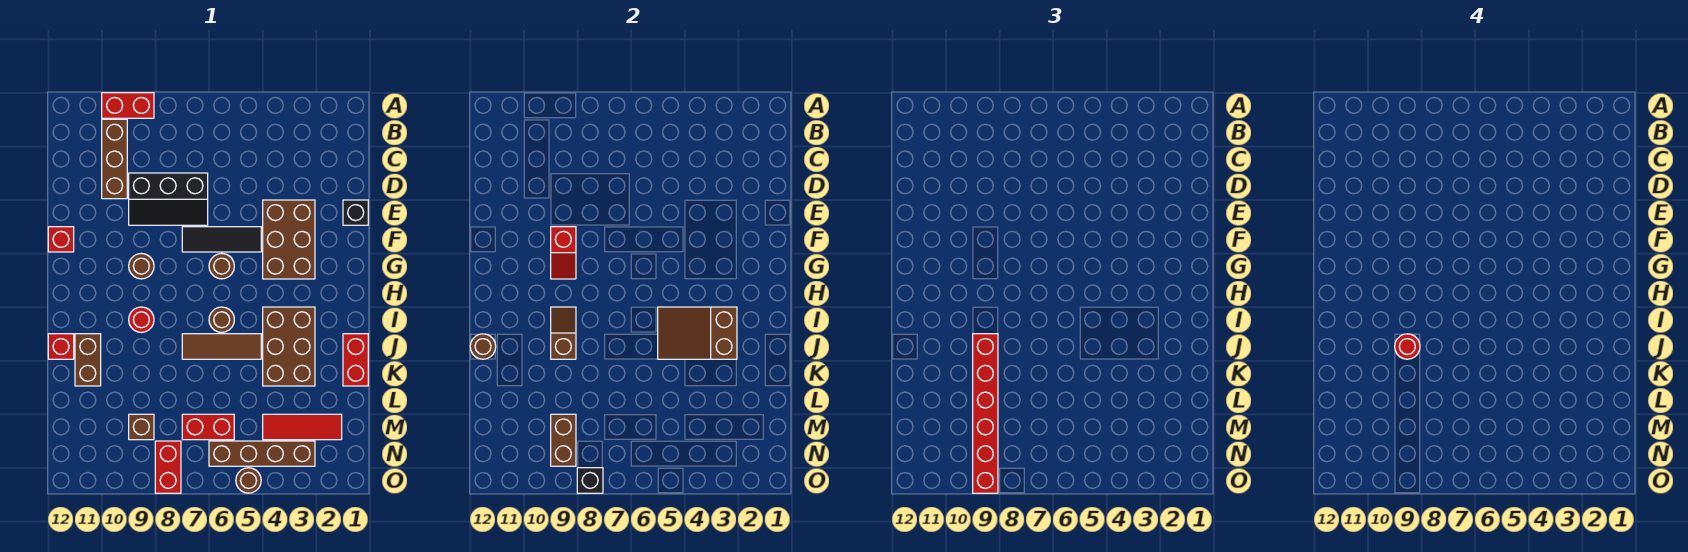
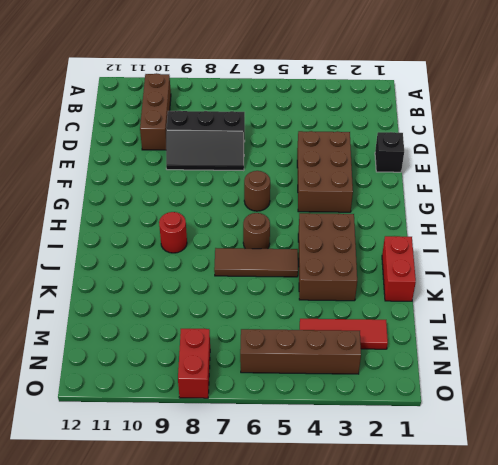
none -> red 1x2 brick [102,93,154,118]
none -> black 1x3 tile [182,227,261,252]
none -> red 1x1 brick [48,227,74,252]
none -> brown 1x1 round brick [129,253,154,279]

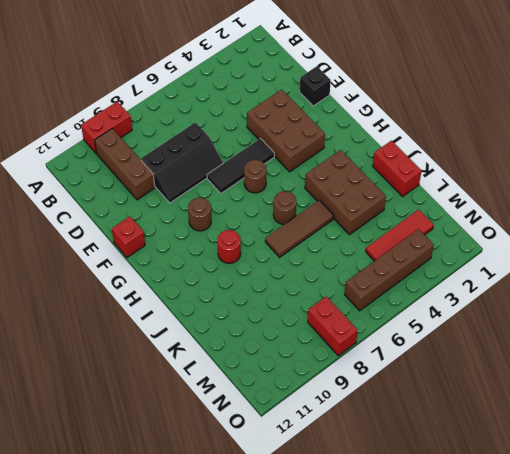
none -> brown 1x2 brick [75,334,101,386]
none -> red 1x1 brick [48,334,74,359]
none -> red 1x2 brick [182,414,234,440]
none -> brown 1x1 brick [129,414,154,440]

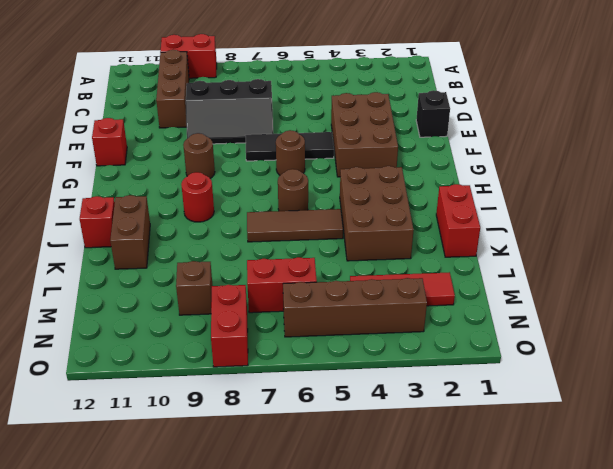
none -> brown 1x1 round brick [236,468,261,493]
none -> red 1x2 slope [551,227,576,279]
none -> brown 2x3 slope [658,307,737,359]
none -> brown 1x2 slope [551,307,576,359]

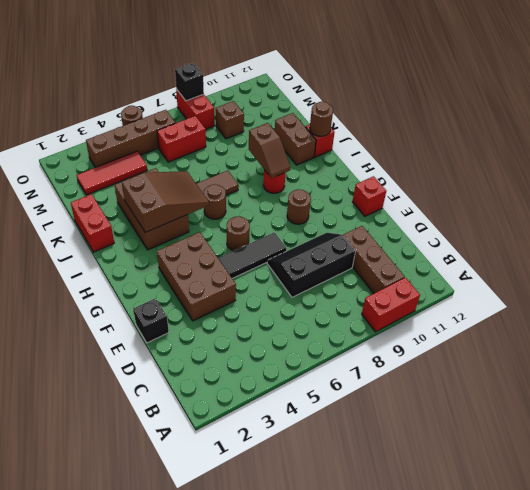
none -> red 1x2 slope [551,227,576,279]
none -> brown 1x2 brick [551,414,576,466]
none -> red 1x6 brick [973,334,998,493]
none -> red 1x1 round brick [1395,334,1420,359]

